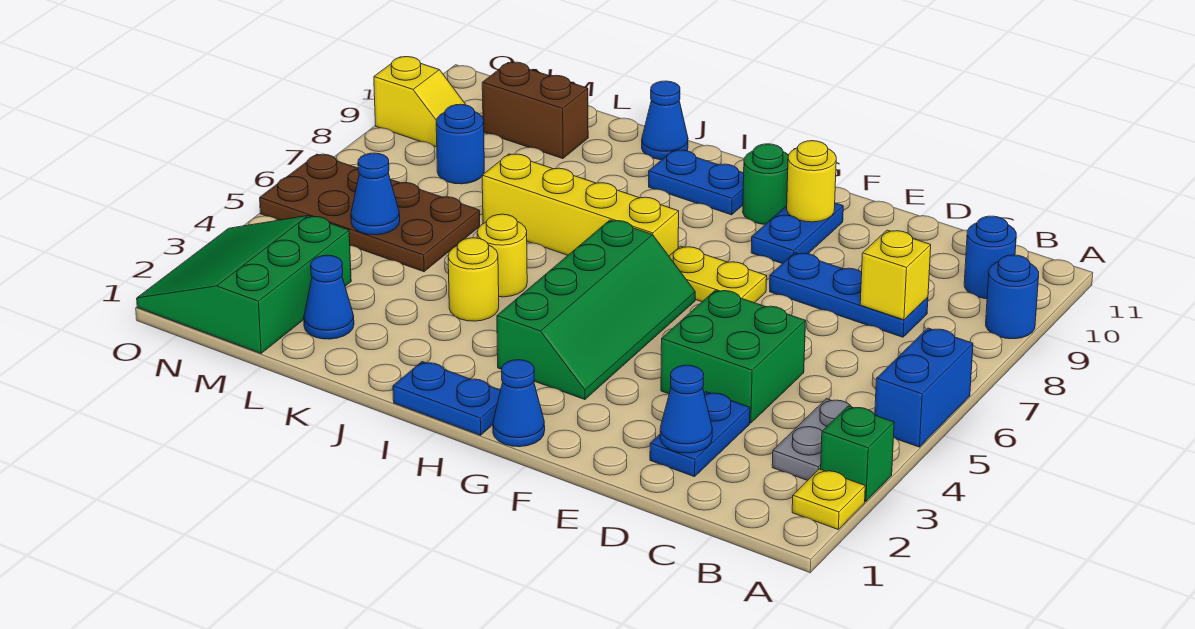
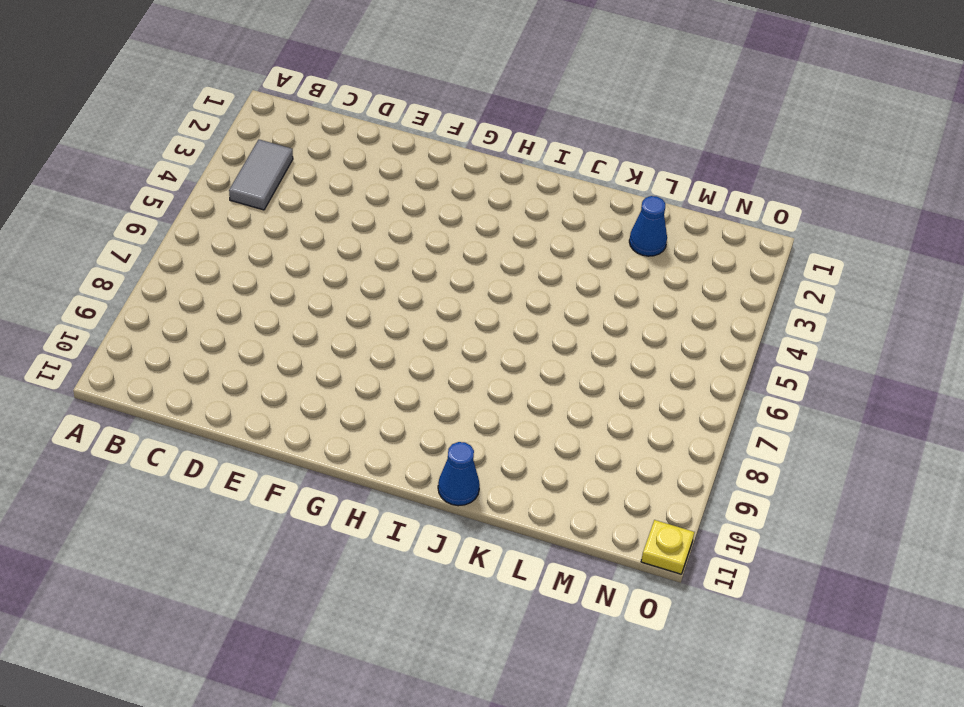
grey 1x2 tile [229,140,293,210] -> grey 1x2 plate [772,399,851,481]
yellow 1x1 plate [641,520,694,574] -> yellow 1x1 plate moved to [792,469,865,529]
none -> green 1x1 brick [821,406,894,502]
none -> blue 1x2 brick [875,328,973,447]
none -> blue 1x1 round brick [986,255,1039,339]
none -> blue 1x1 round brick [964,216,1016,299]

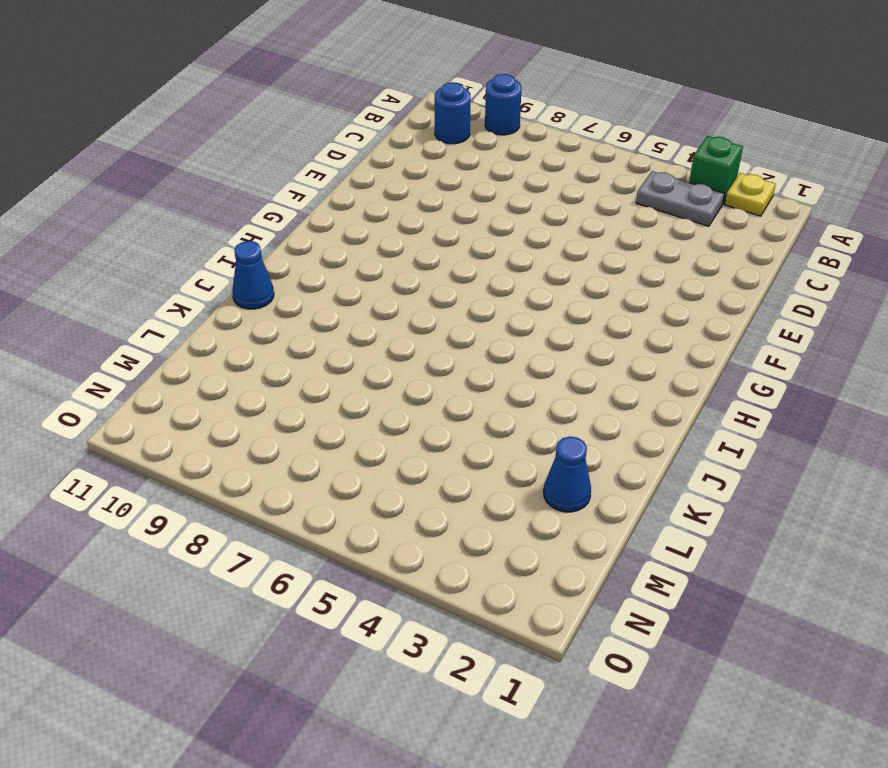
none -> blue 1x2 brick [875,328,973,447]
none -> blue 1x3 plate [770,253,928,337]
none -> blue 1x2 plate [650,392,750,477]
none -> green 2x2 brick [661,290,806,423]

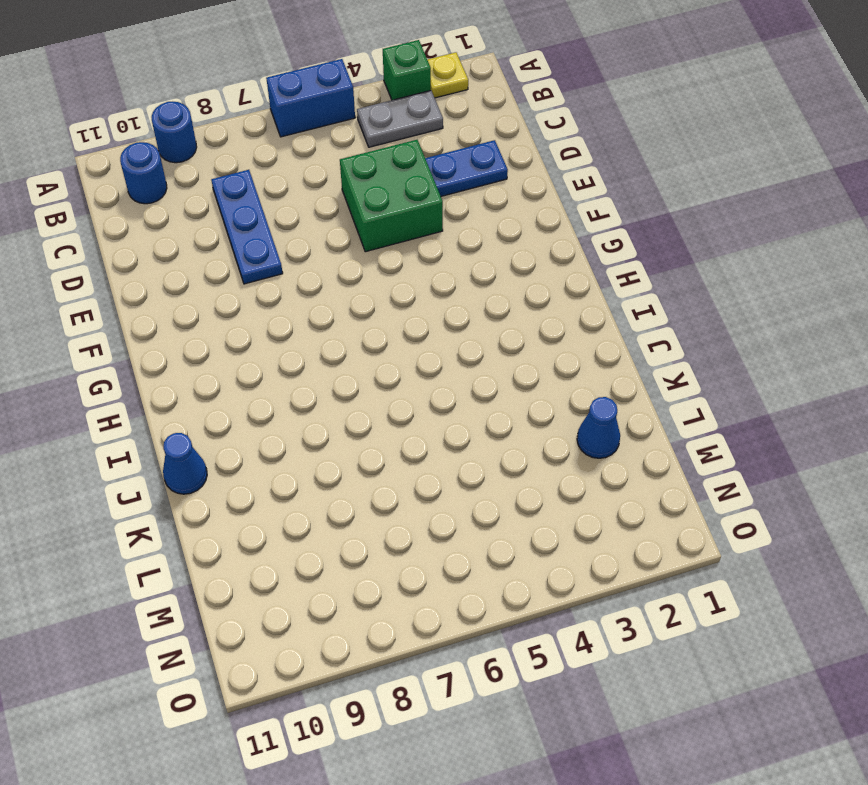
none -> yellow 1x2 plate [669,246,767,303]
none -> blue 1x2 plate [751,203,843,264]
none -> blue 1x1 cone [493,360,545,447]
none -> green 2x4 slope [497,220,695,400]

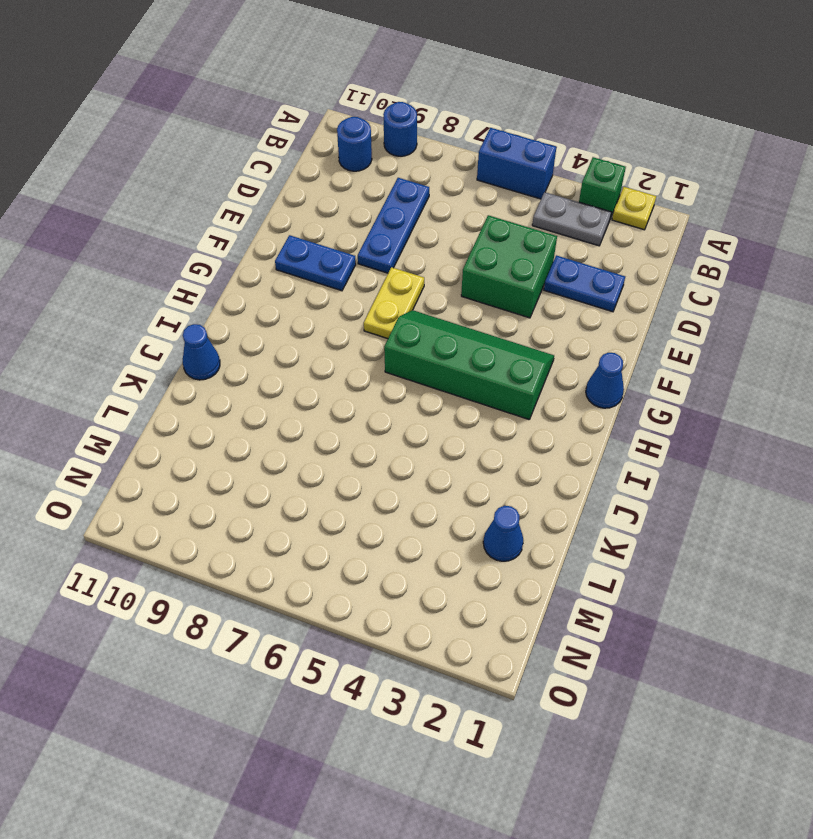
none -> green 1x1 round brick [743,144,789,224]
none -> blue 1x2 plate [393,362,501,435]
none -> yellow 1x4 brick [482,154,679,256]
none -> blue 1x2 plate [649,150,744,215]

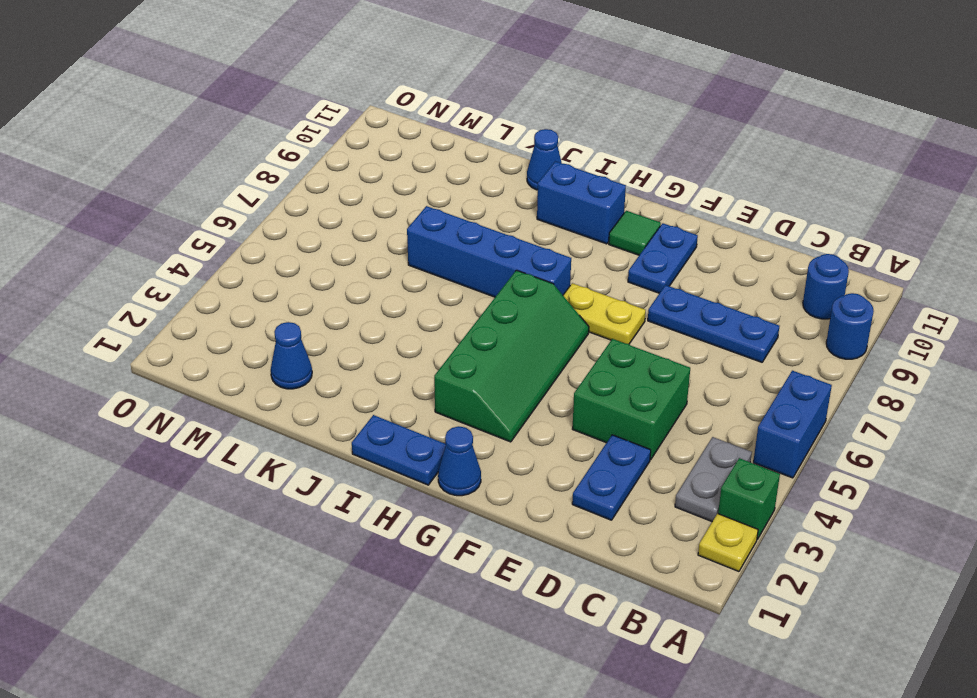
green 1x1 tile [609,211,661,255] -> green 1x1 round brick [743,144,789,224]
blue 1x4 brick [407,206,571,297] -> yellow 1x4 brick [482,154,679,256]
blue 1x2 brick [537,161,626,244] -> blue 1x2 plate [649,150,744,215]
none -> yellow 1x1 round brick [448,238,499,321]
none -> yellow 1x1 round brick [477,214,527,297]
none -> brown 2x4 plate [260,154,480,272]
none -> brown 1x2 brick [482,62,588,159]

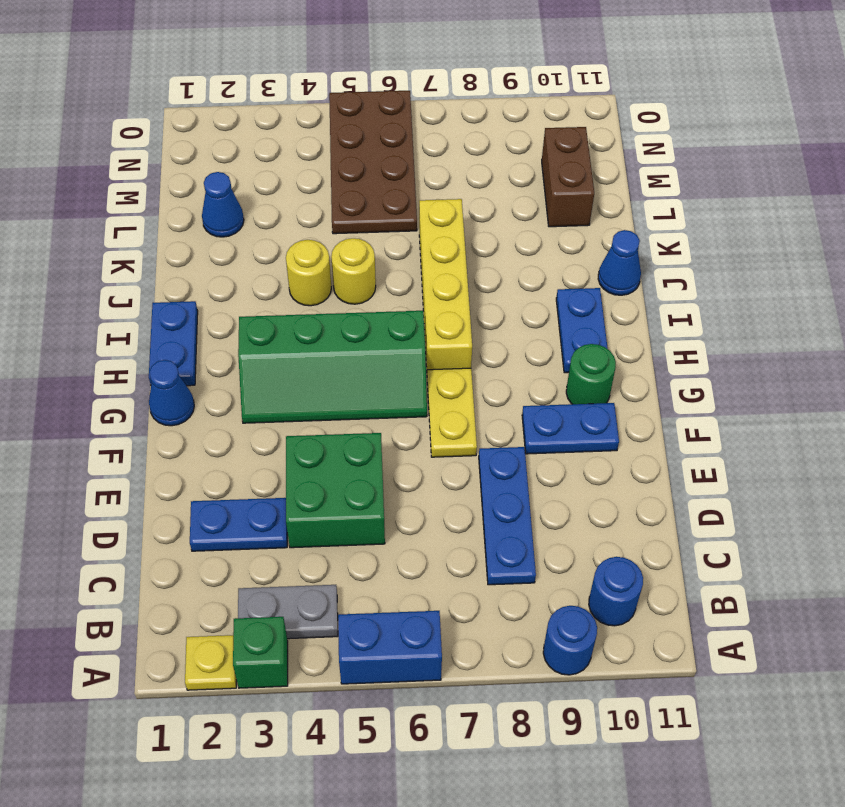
none -> green 3x3 slope [137,216,351,353]
none -> blue 1x1 round brick [436,104,484,184]
none -> yellow 1x2 slope [374,57,466,147]
none -> yellow 1x1 brick [860,230,931,320]

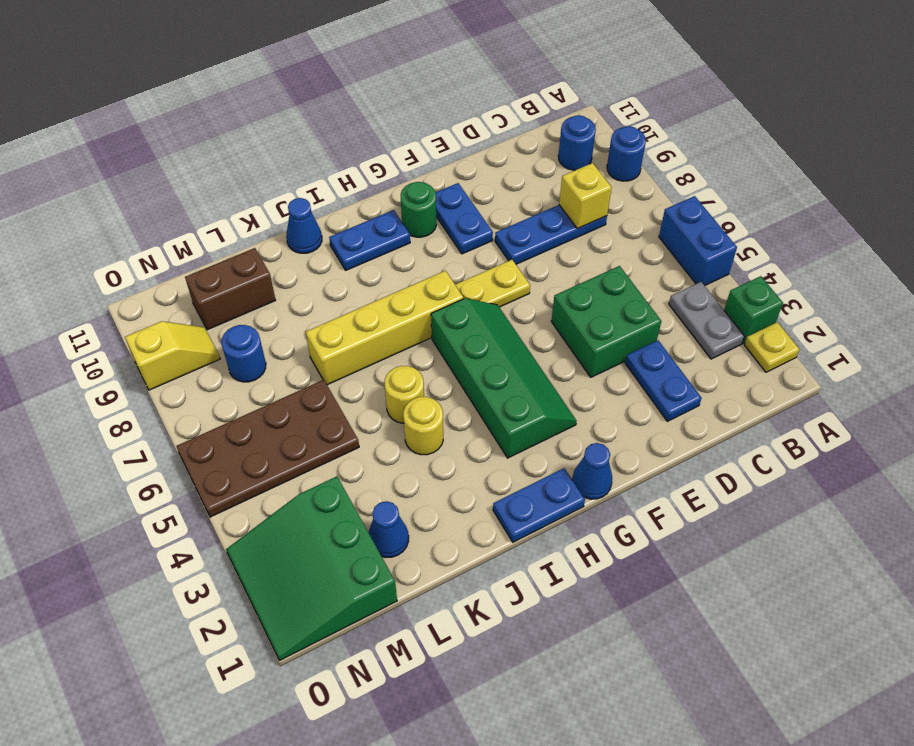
none -> blue 1x1 cone [660,365,712,453]
none -> yellow 1x1 round brick [787,141,836,222]
none -> blue 1x1 cone [351,153,400,235]

